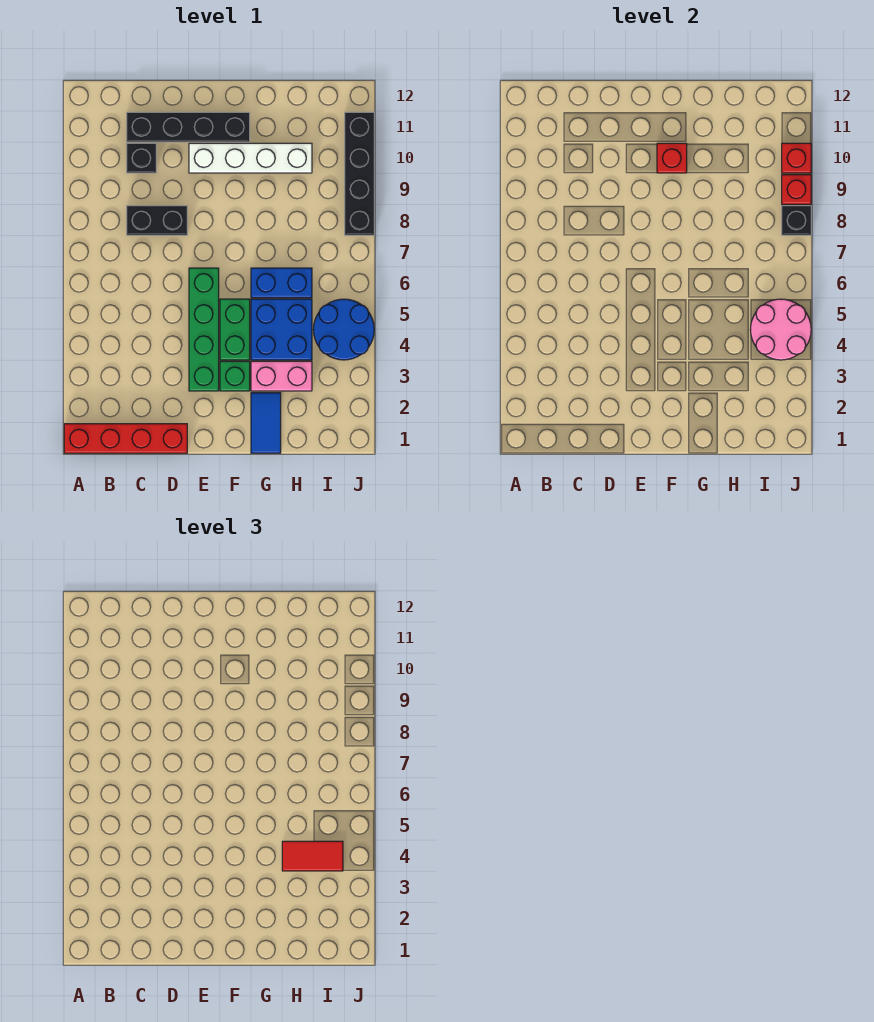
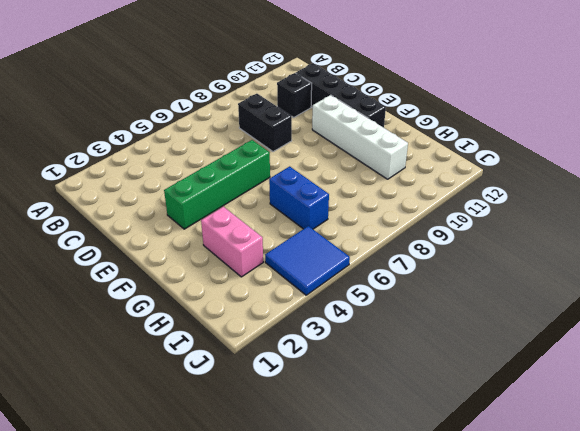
blue 2x2 tile [265,226,350,295] -> blue 2x2 round brick [313,299,374,360]
none -> red 1x4 brick [64,424,187,453]
none -> green 1x1 brick [220,361,250,391]
none -> green 1x2 brick [220,299,250,360]

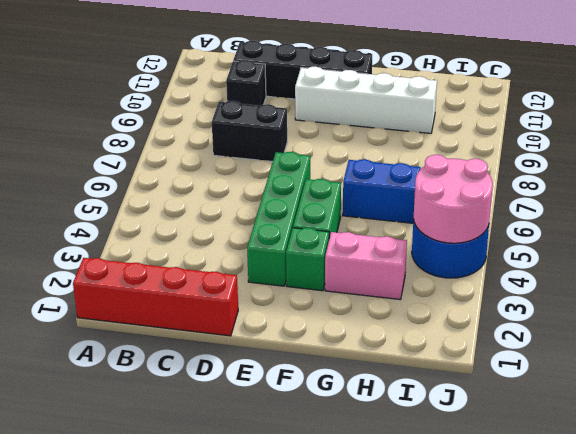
none -> blue 1x2 tile [251,393,281,453]
none -> blue 2x2 brick [251,299,312,360]
none -> black 1x4 brick [345,112,374,235]

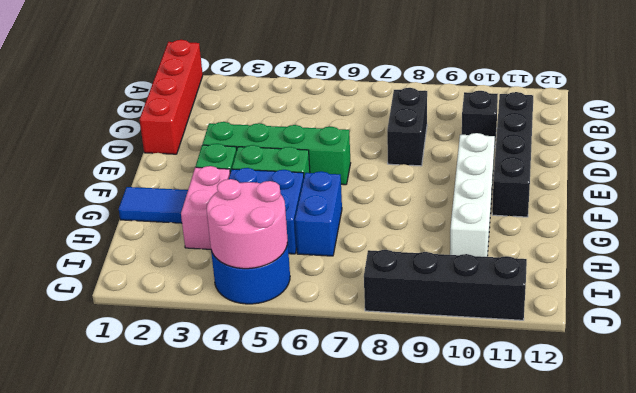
none -> red 1x1 brick [657,143,687,173]
none -> black 1x1 brick [782,206,811,235]
none -> red 1x1 brick [782,175,811,204]

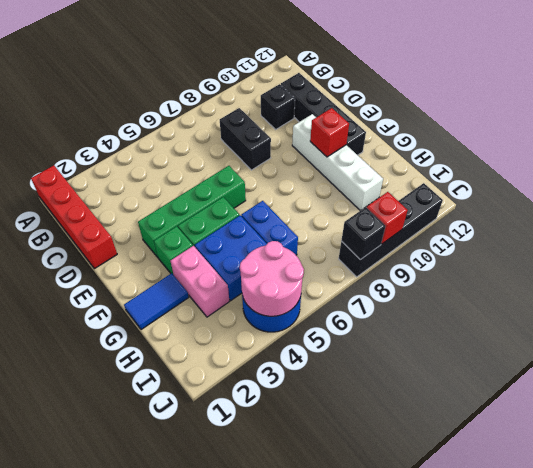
none -> red 1x1 brick [782,143,811,173]
none -> red 1x2 tile [282,841,343,871]

